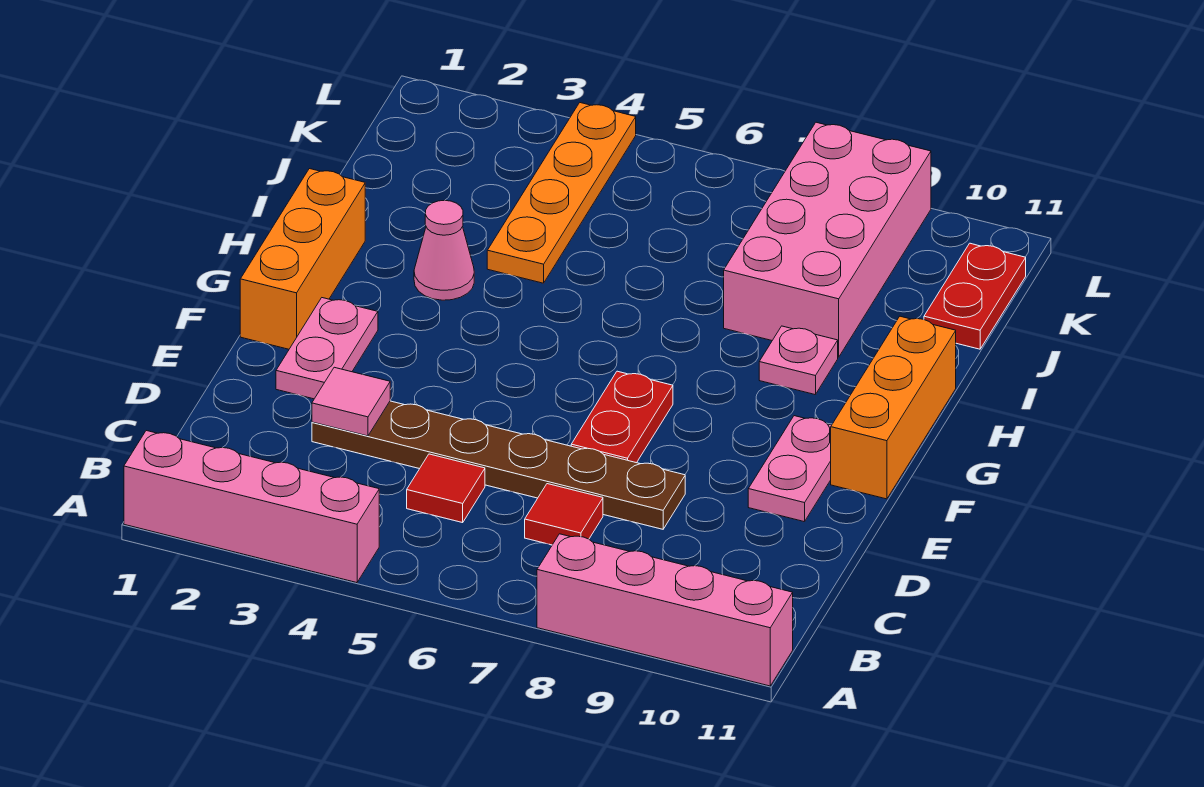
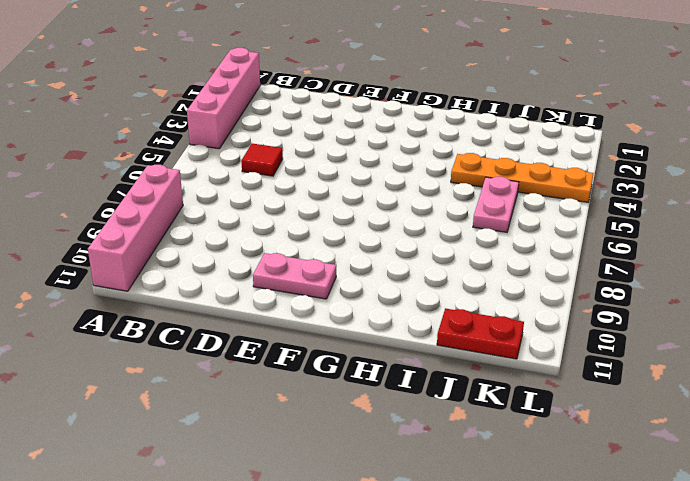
pink 1x2 plate [473,177,519,232] -> pink 1x2 plate turned to [276,298,378,399]
none -> red 1x1 tile [525,484,603,545]
none -> brown 1x6 plate [312,401,685,529]
none -> red 1x2 plate [571,371,673,463]

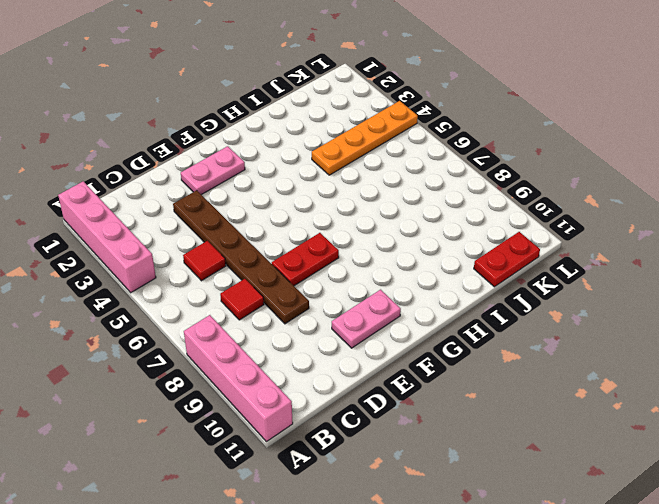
none -> orange 1x3 brick [240,169,365,349]
none -> orange 1x3 brick [831,316,956,499]
none -> pink 1x1 cone [414,200,474,300]

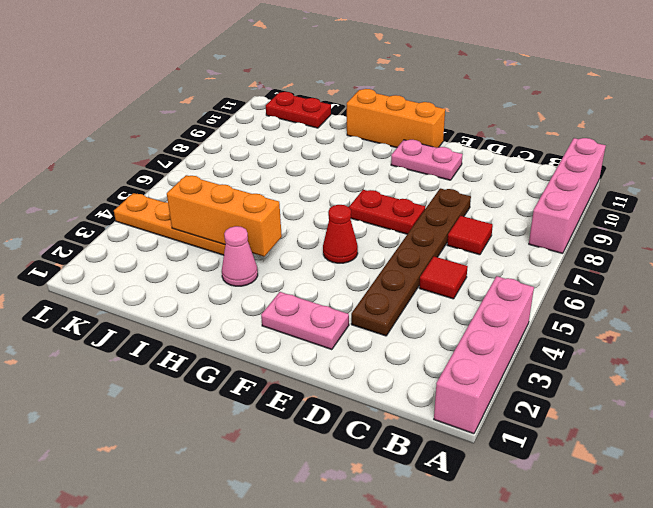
red 1x1 cone [323,205,358,263] -> none
orange 1x3 brick [167,175,282,257] -> orange 1x3 brick moved to [240,169,365,349]
none -> pink 1x1 plate [759,326,838,395]
none -> pink 2x4 brick [724,122,931,357]
none -> pink 1x1 tile [312,367,390,436]

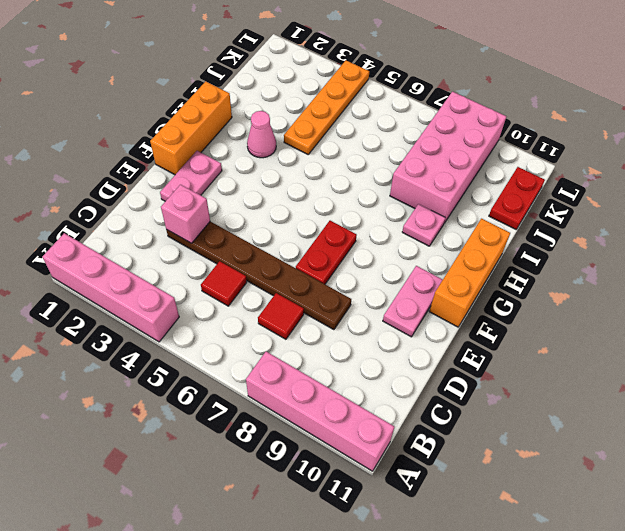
pink 1x1 brick [161,185,210,243] -> pink 1x1 tile [312,367,390,436]

